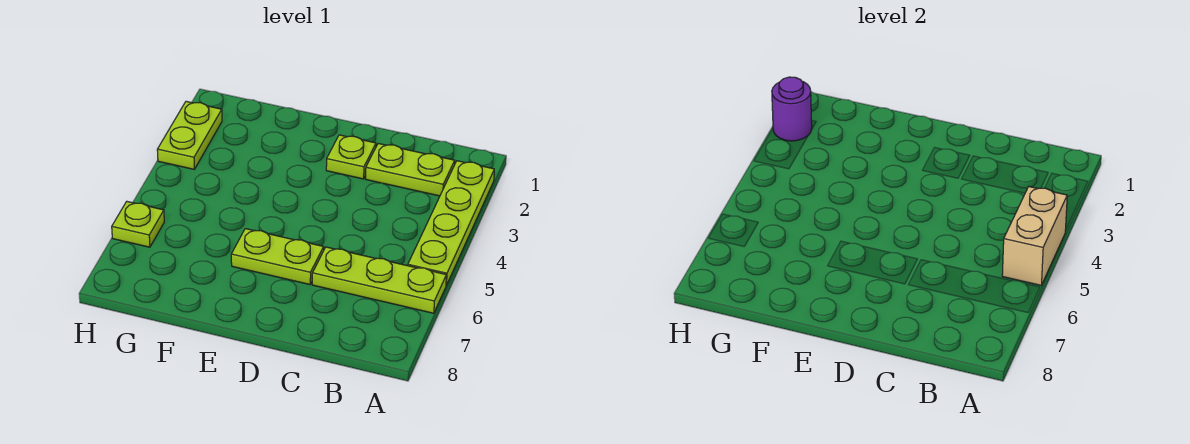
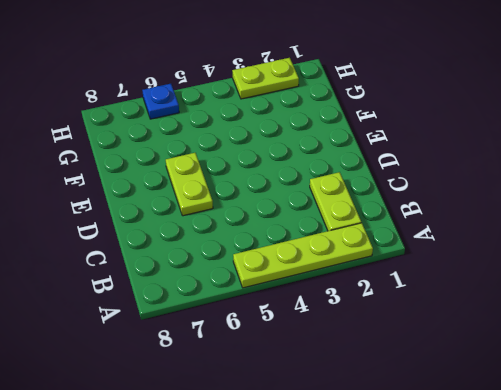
blue 1x1 plate [142,84,179,119] -> lime 1x1 plate [112,202,164,247]
none -> lime 1x3 plate [312,247,446,313]
none -> lime 1x1 plate [326,135,376,179]

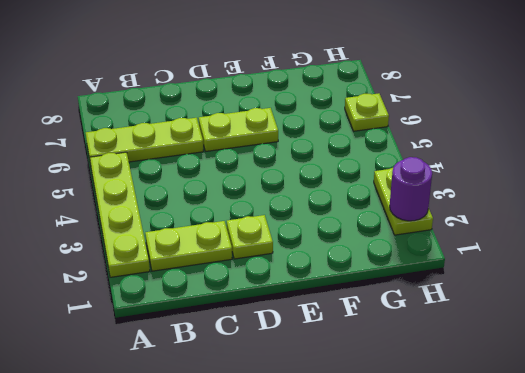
none -> tan 1x2 brick [1002,187,1067,285]

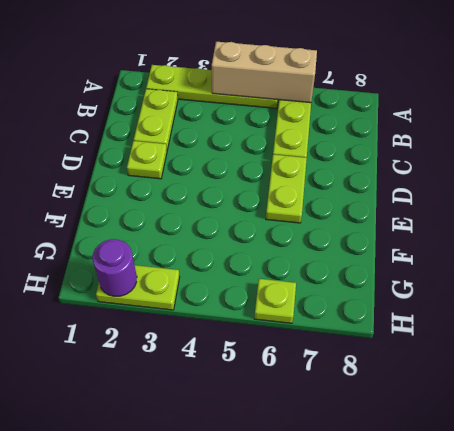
tan 1x3 brick [212,42,317,103] -> tan 1x2 brick [1002,187,1067,285]

